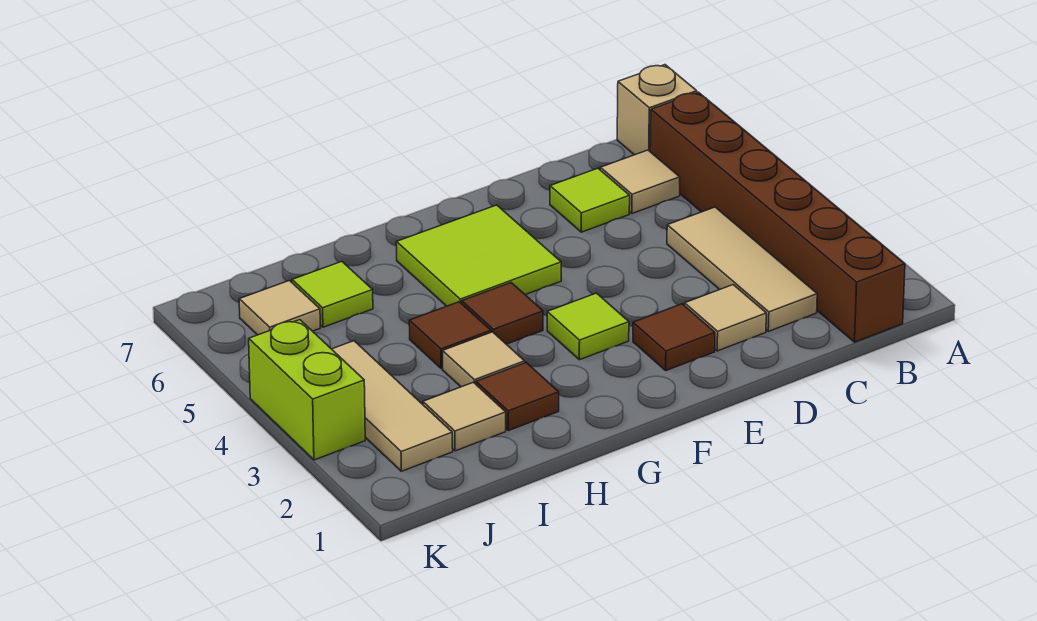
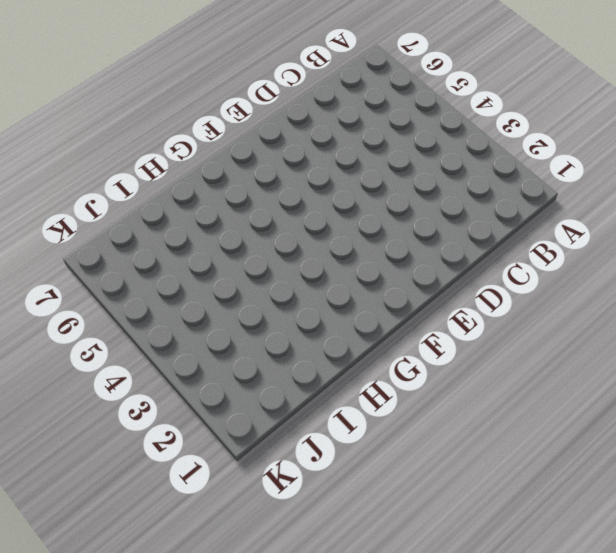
none -> brown 1x6 brick [650,92,905,342]
none -> tan 1x1 brick [617,65,697,155]
none -> tan 1x3 tile [667,207,817,331]

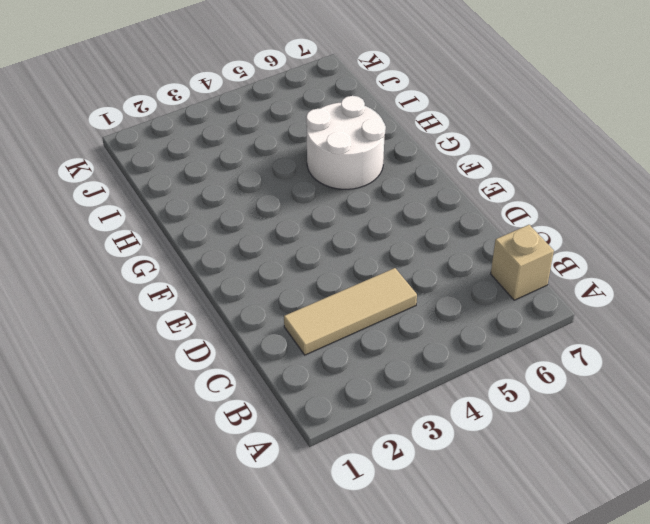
white 2x2 round brick [306,96,386,189] -> lime 2x2 tile [396,205,561,306]
none -> brown 1x6 brick [650,92,905,342]
none -> tan 1x1 tile [600,150,680,214]
none -> tan 1x1 tile [685,285,766,351]

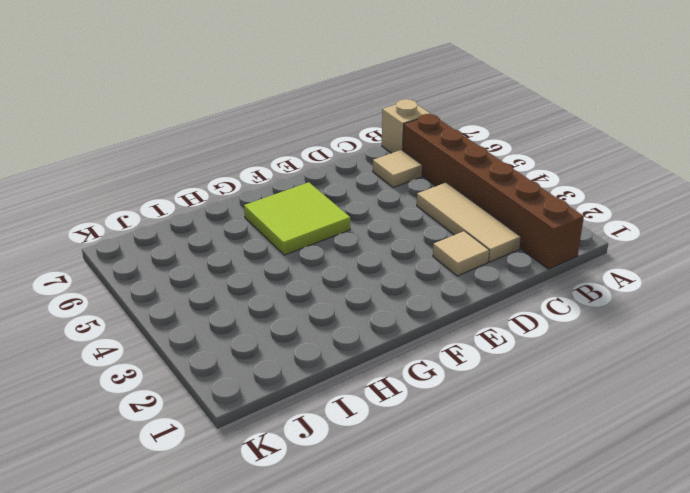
none -> lime 1x1 tile [550,168,630,232]
none -> brown 1x1 tile [633,304,715,370]
none -> lime 1x1 tile [547,293,629,360]

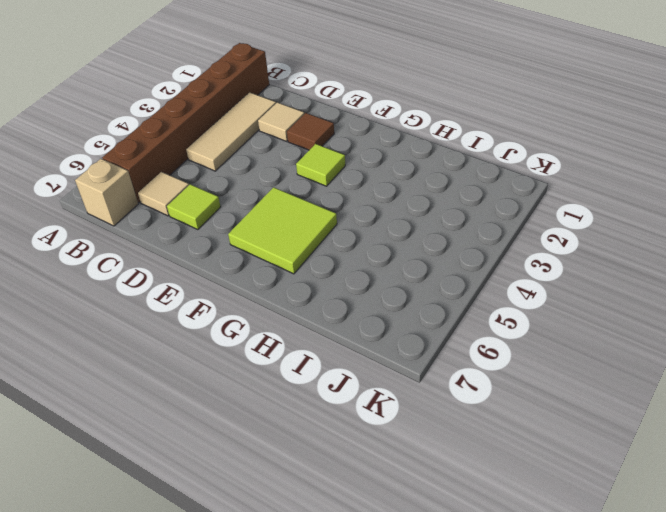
none -> brown 1x1 tile [462,283,543,344]
none -> brown 1x1 tile [476,363,559,431]
none -> tan 1x1 tile [443,332,525,387]

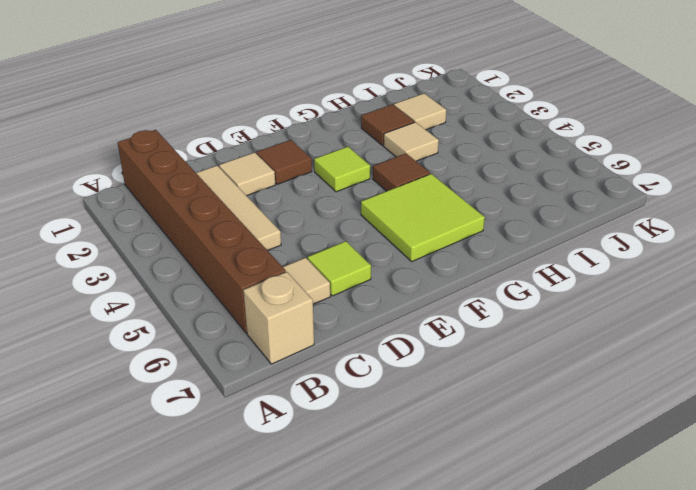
none -> brown 1x1 tile [409,302,491,369]
none -> lime 1x1 tile [292,261,373,327]
none -> tan 1x3 tile [332,341,453,471]

